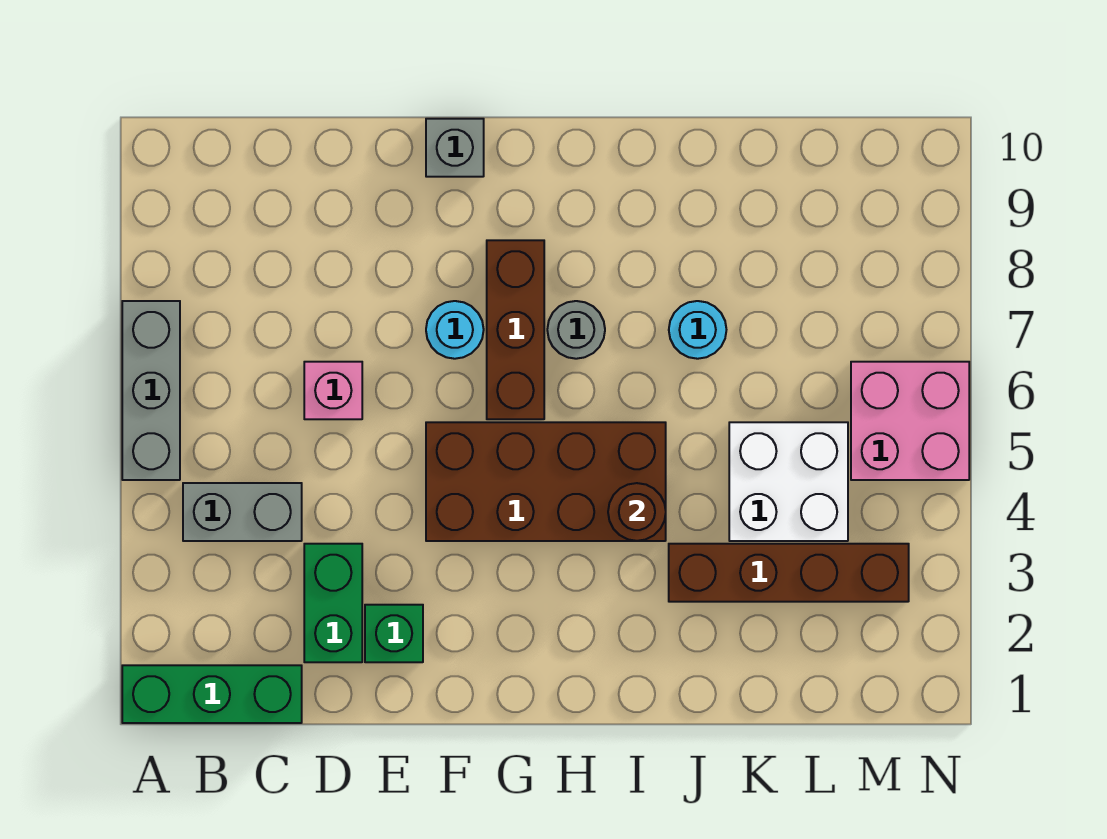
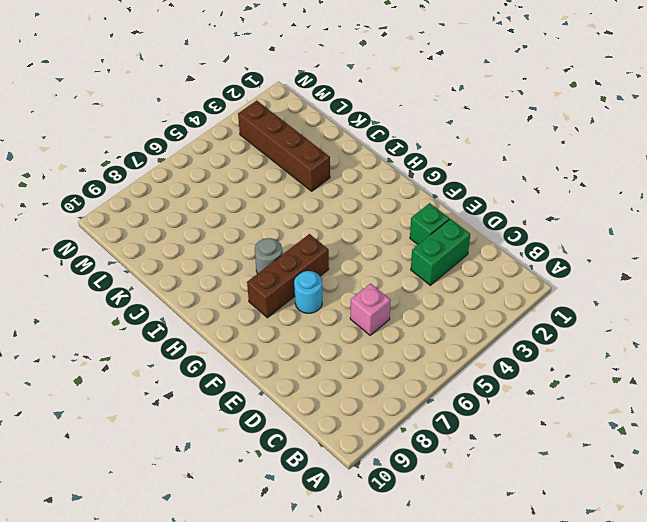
none -> green 1x3 brick [122,665,302,723]
none -> grey 1x3 brick [122,301,180,480]
none -> grey 1x2 brick [183,483,302,541]

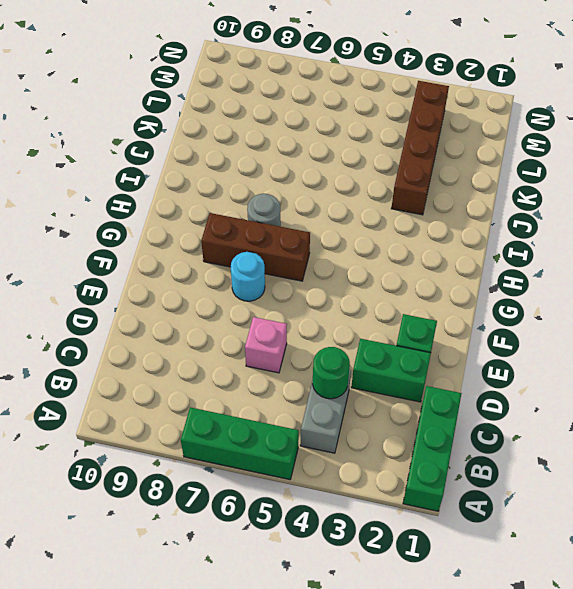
green 1x3 brick [181,407,299,480] -> grey 1x3 brick [122,301,180,480]
green 1x1 round brick [313,347,350,399] -> none
none -> brown 2x4 brick [426,422,666,541]
none -> grey 1x1 brick [426,119,484,177]
none -> cyan 1x1 round brick [669,301,726,359]

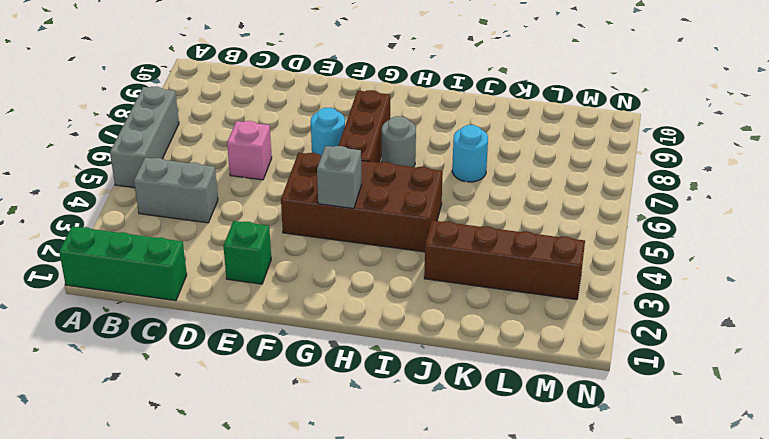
grey 1x1 brick [317,146,362,209] -> grey 1x1 brick moved to [426,119,484,177]
none -> green 1x2 brick [304,544,362,662]
none -> white 2x2 brick [729,422,848,541]
none -> pink 2x2 brick [851,362,969,480]

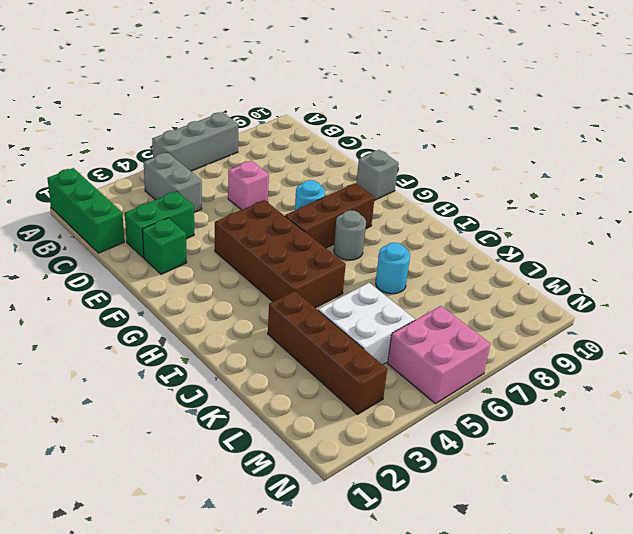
none -> brown 1x1 round brick [608,483,666,541]

